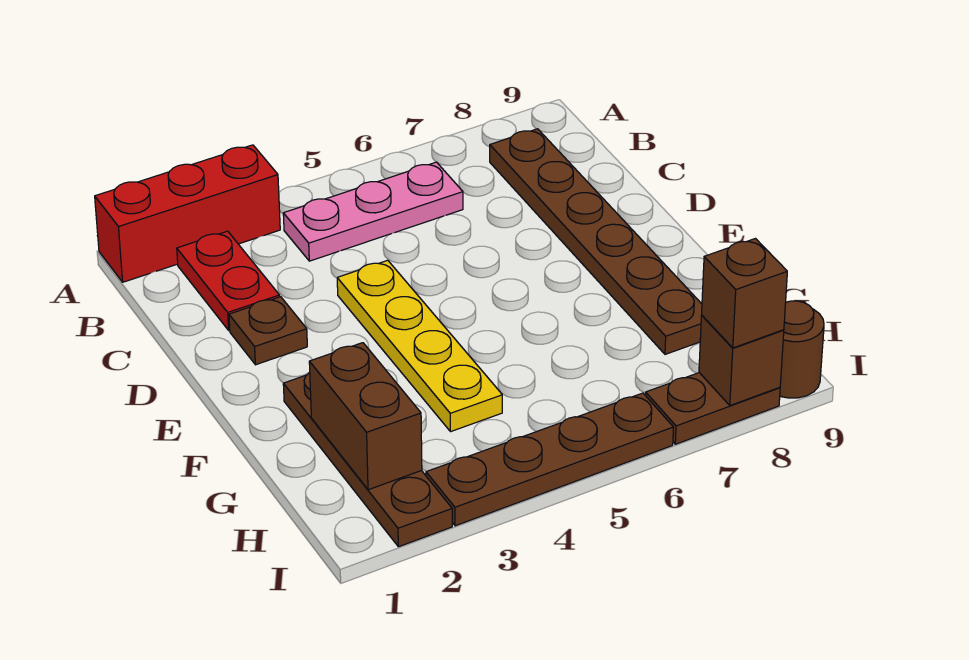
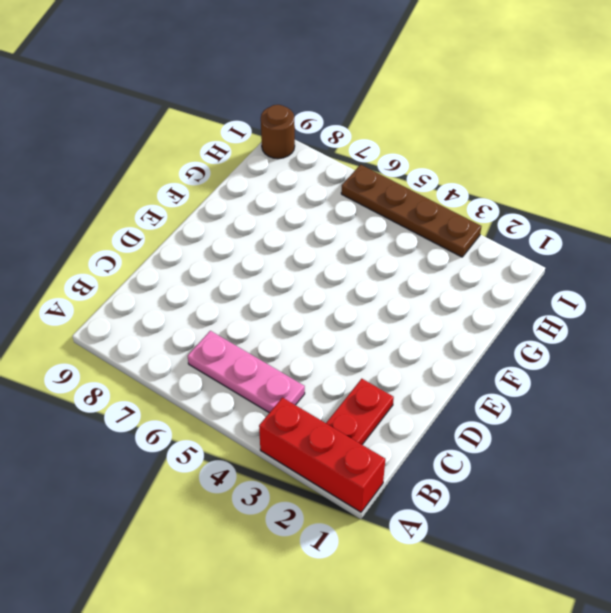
none -> brown 1x6 plate [490,129,702,354]
none -> brown 1x1 plate [229,297,307,365]
none -> yellow 1x4 plate [337,260,502,432]

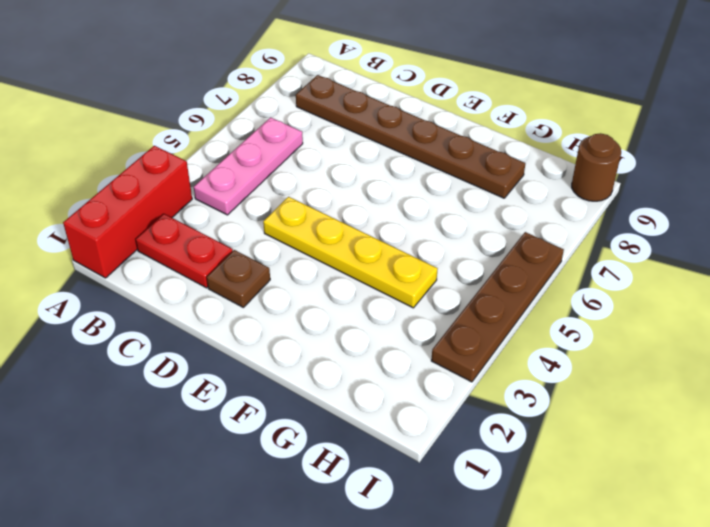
none -> brown 1x4 plate [283,373,452,547]
none -> brown 1x2 plate [645,373,780,444]
none -> brown 1x2 brick [309,343,422,490]

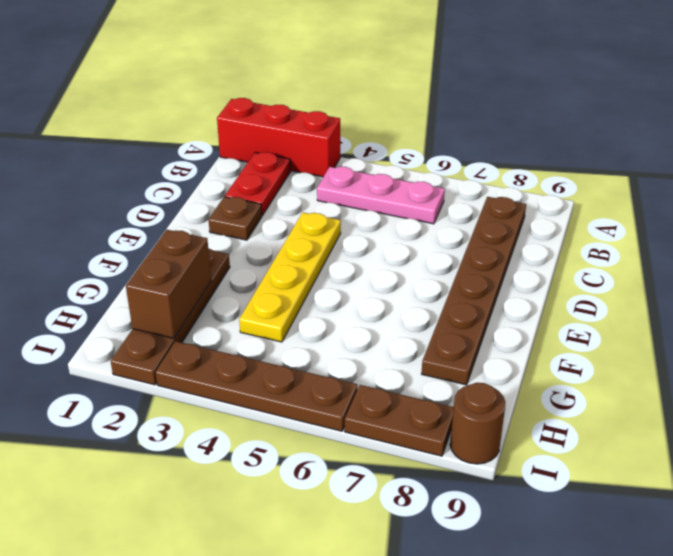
none -> brown 1x1 brick [699,316,784,405]
none -> brown 1x1 brick [702,239,787,348]

